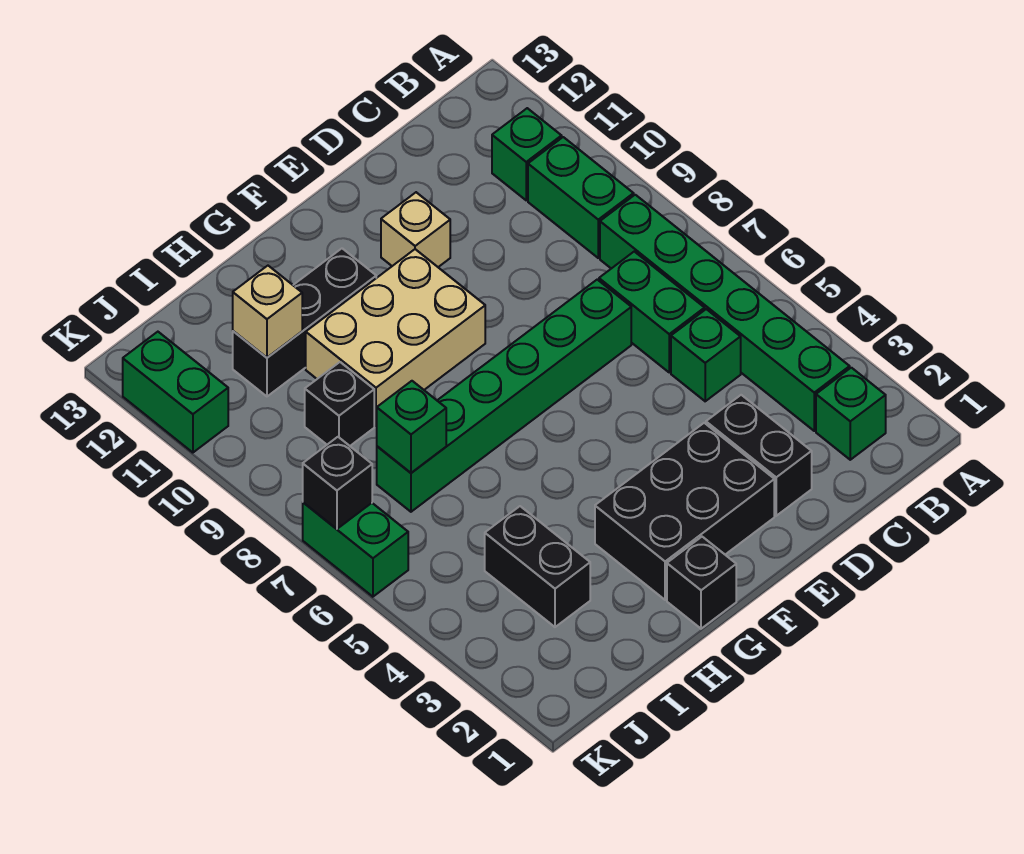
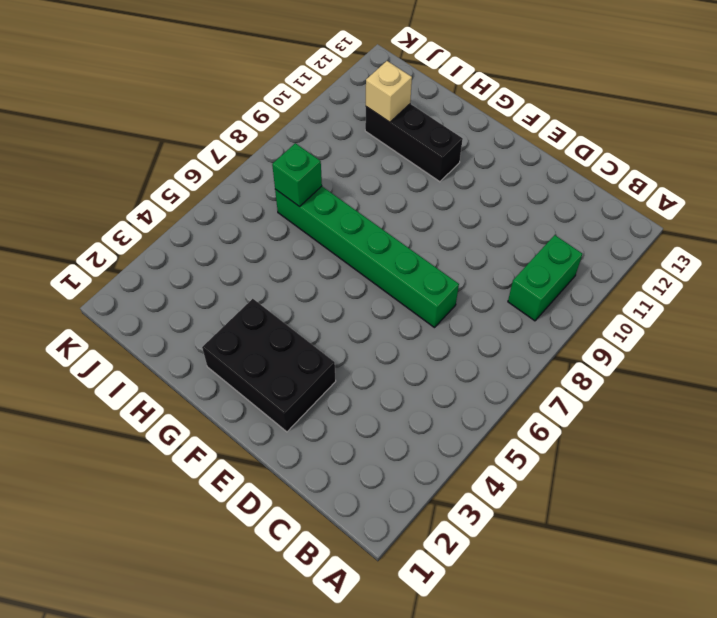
none -> green 1x1 brick [816,368,886,460]
none -> green 1x6 brick [600,195,850,431]
none -> green 1x1 brick [492,108,562,200]

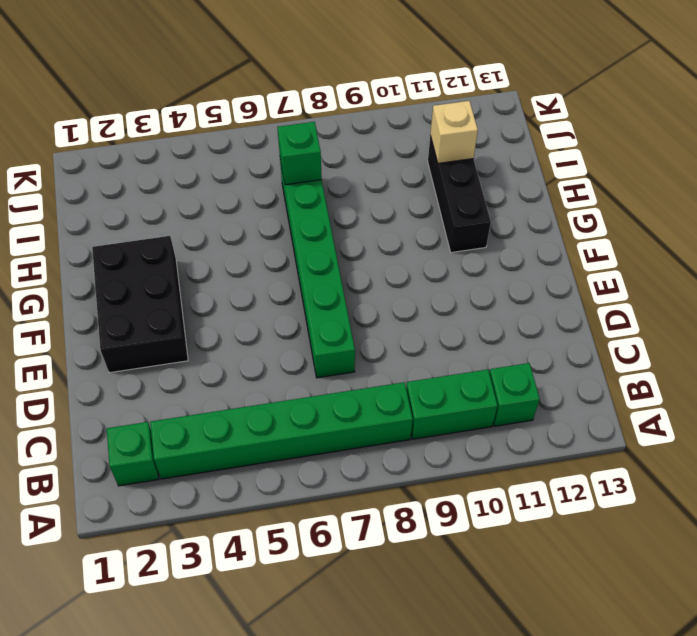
none -> green 1x1 brick [671,309,741,401]
none -> green 1x2 brick [599,252,705,372]
none -> black 1x2 brick [706,395,812,516]

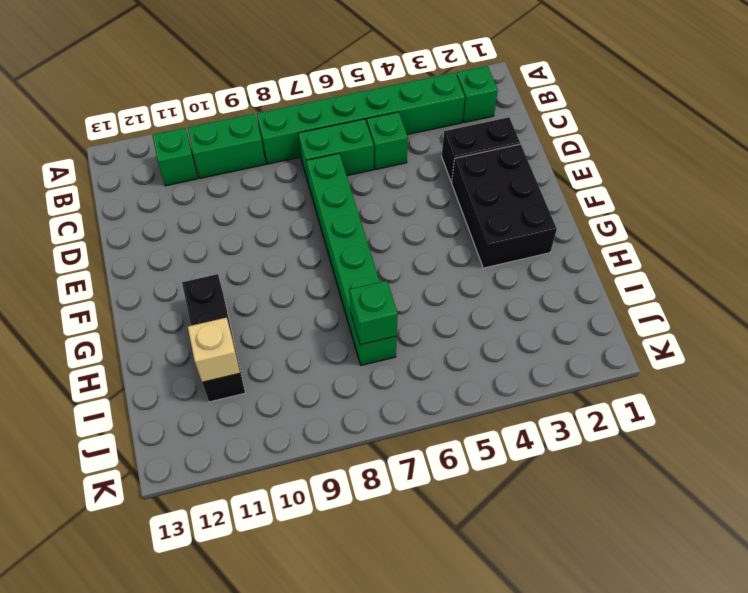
none -> tan 1x1 brick [381,192,450,267]
none -> tan 2x3 brick [306,249,485,426]
none -> black 1x1 brick [667,537,736,629]

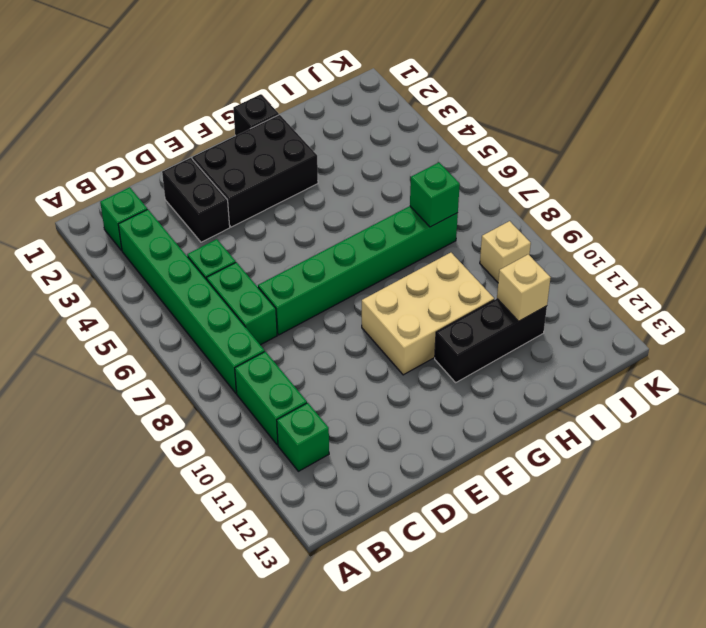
tan 1x1 brick [480,221,531,282] -> tan 1x1 brick moved to [381,192,450,267]
none -> black 1x2 brick [485,506,590,627]
none -> black 1x1 brick [305,362,374,446]
none -> green 1x2 brick [303,503,408,597]

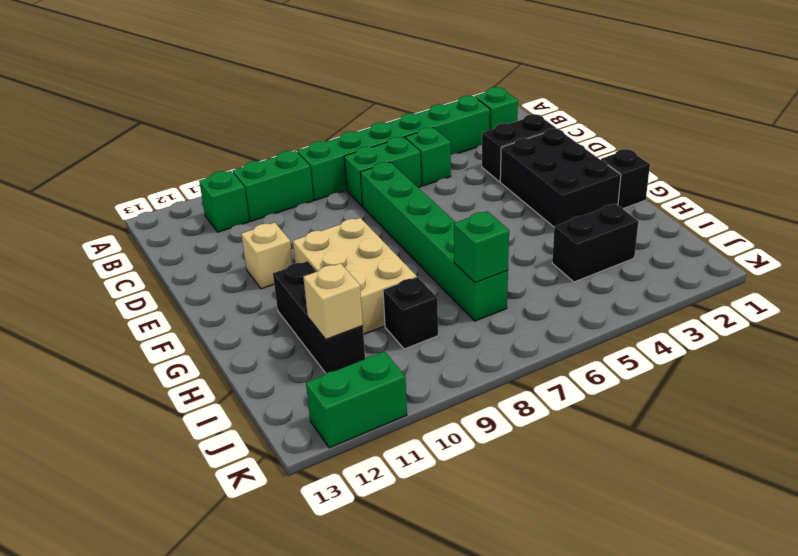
none -> green 1x2 brick [303,503,408,597]
none -> black 1x1 brick [303,437,372,529]

